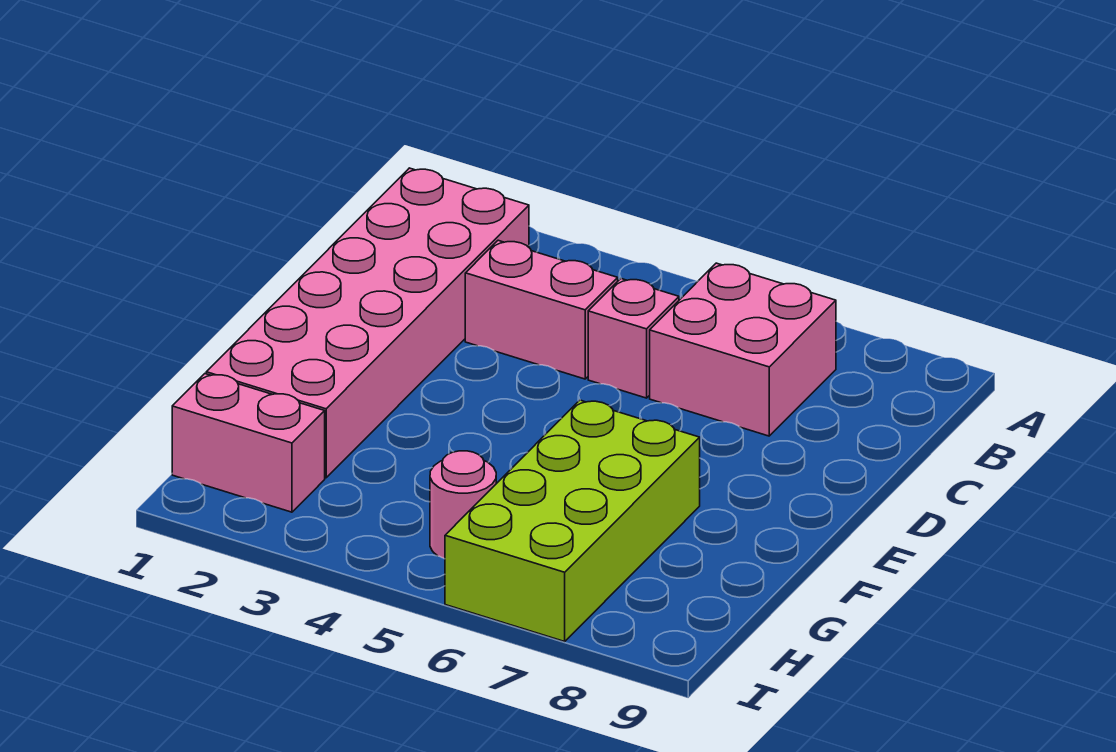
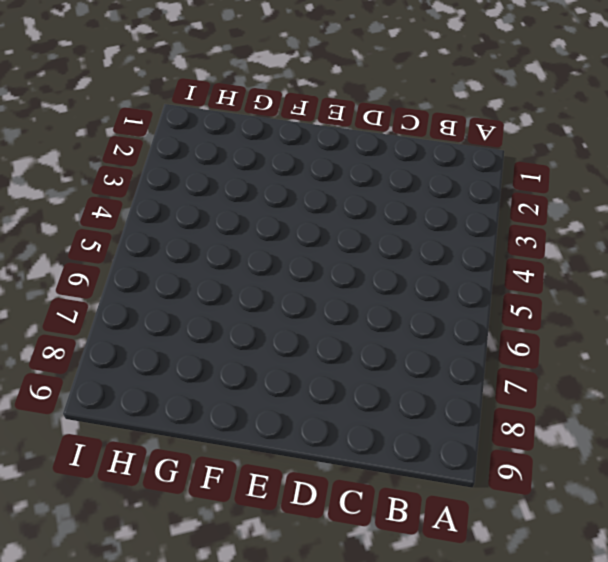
none -> pink 2x6 brick [206,168,529,478]
none -> pink 2x2 brick [650,263,836,436]

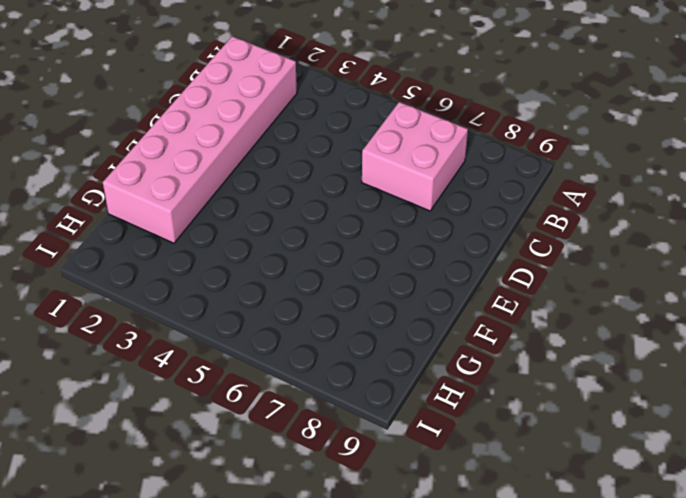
none -> pink 1x2 brick [465,240,618,379]
none -> pink 1x1 brick [588,279,679,398]

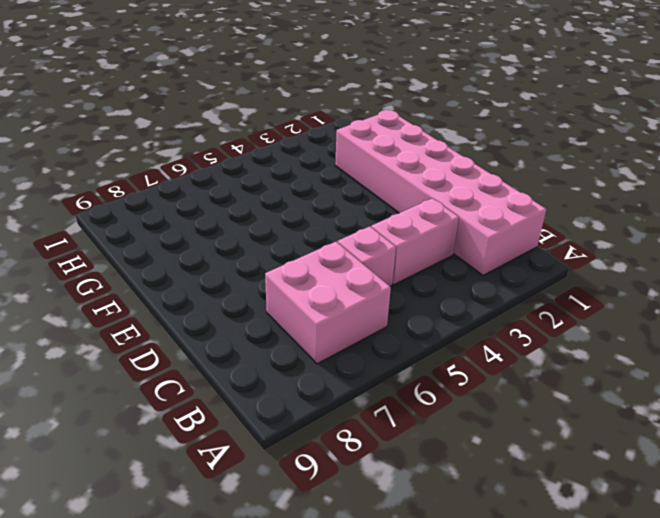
none -> lime 2x4 brick [445,400,700,641]
none -> pink 1x2 brick [172,374,325,512]

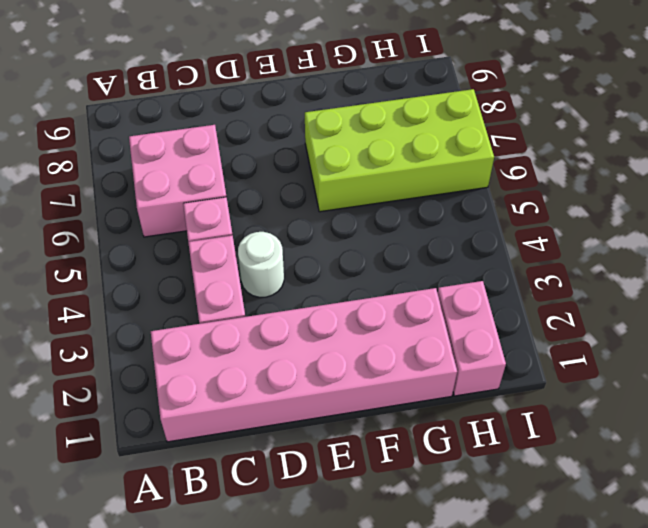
white 1x1 round brick [238,232,284,297] -> none
none -> pink 1x1 round brick [430,451,496,559]

